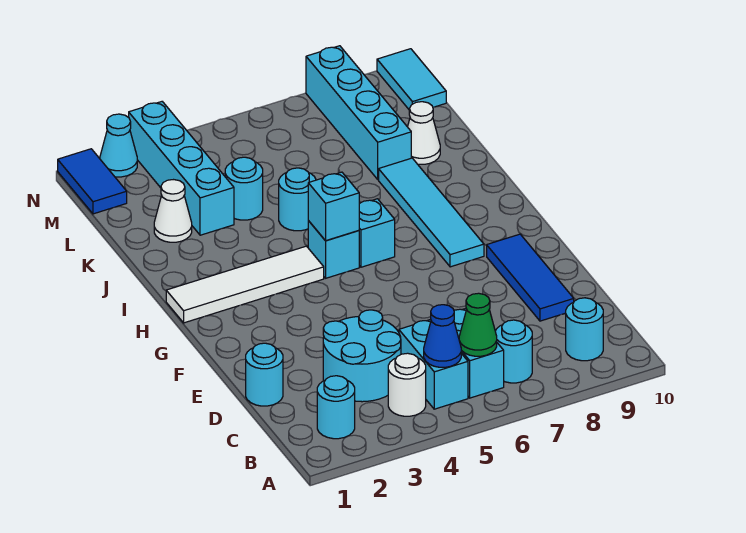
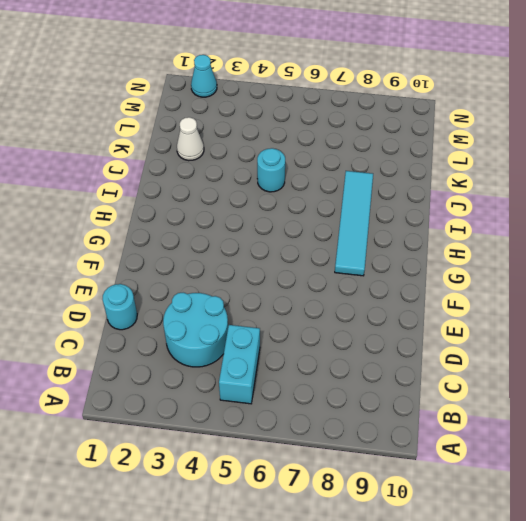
none -> cyan 1x1 round brick [317,376,355,439]
none -> white 1x1 round brick [388,353,426,416]
none -> cyan 1x2 brick [454,309,504,398]

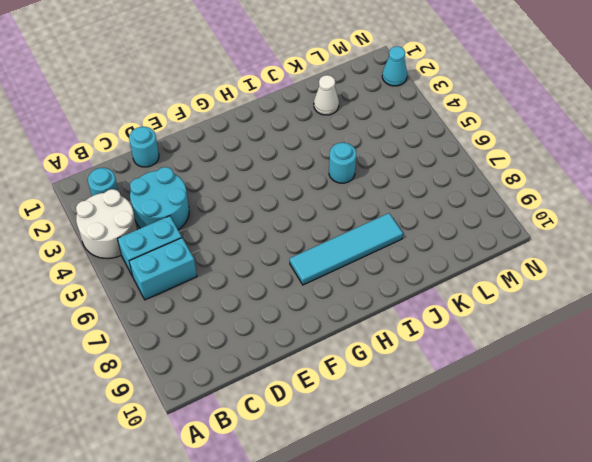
white 2x2 round brick [76,189,137,259] -> white 1x1 round brick [388,353,426,416]
none -> cyan 1x1 round brick [495,320,532,383]
none -> cyan 1x1 round brick [566,298,603,361]
none -> blue 1x3 tile [487,234,574,321]

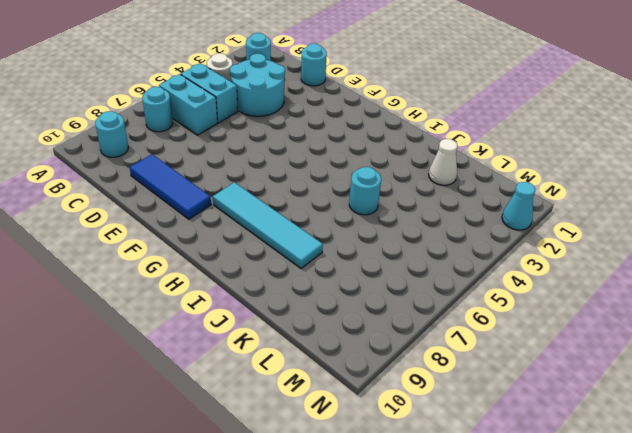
none -> white 1x4 tile [166,246,324,323]
none -> cyan 1x1 brick [308,221,359,278]
none -> cyan 1x1 brick [359,199,395,267]

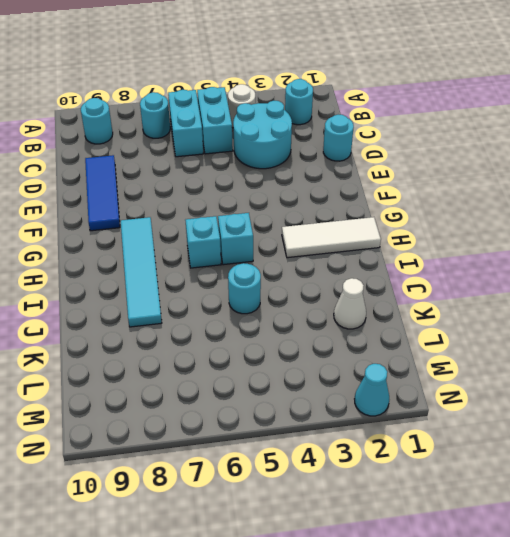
white 1x3 tile [282,217,381,258] -> white 1x4 tile [166,246,324,323]
none -> cyan 1x4 brick [129,102,234,235]
none -> cyan 1x1 round brick [225,157,263,220]
none -> cyan 1x4 brick [306,46,411,179]

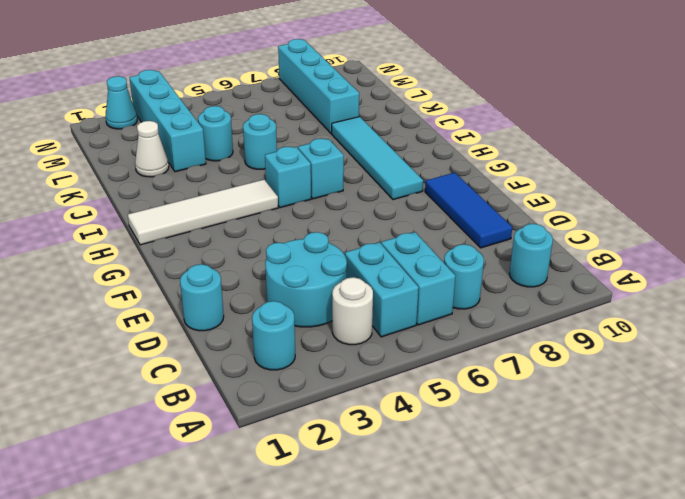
none -> white 1x1 cone [408,102,440,164]
none -> blue 1x2 tile [58,149,127,214]
none -> cyan 1x2 tile [377,49,446,109]

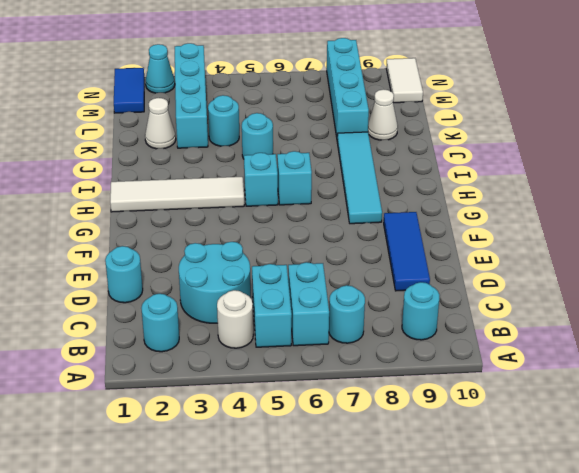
white 1x2 tile [386,58,423,103] -> cyan 1x2 tile [377,49,446,109]
none -> blue 1x1 cone [424,305,461,367]
none -> green 1x1 cone [459,293,497,356]
none -> cyan 1x1 brick [308,172,359,241]

